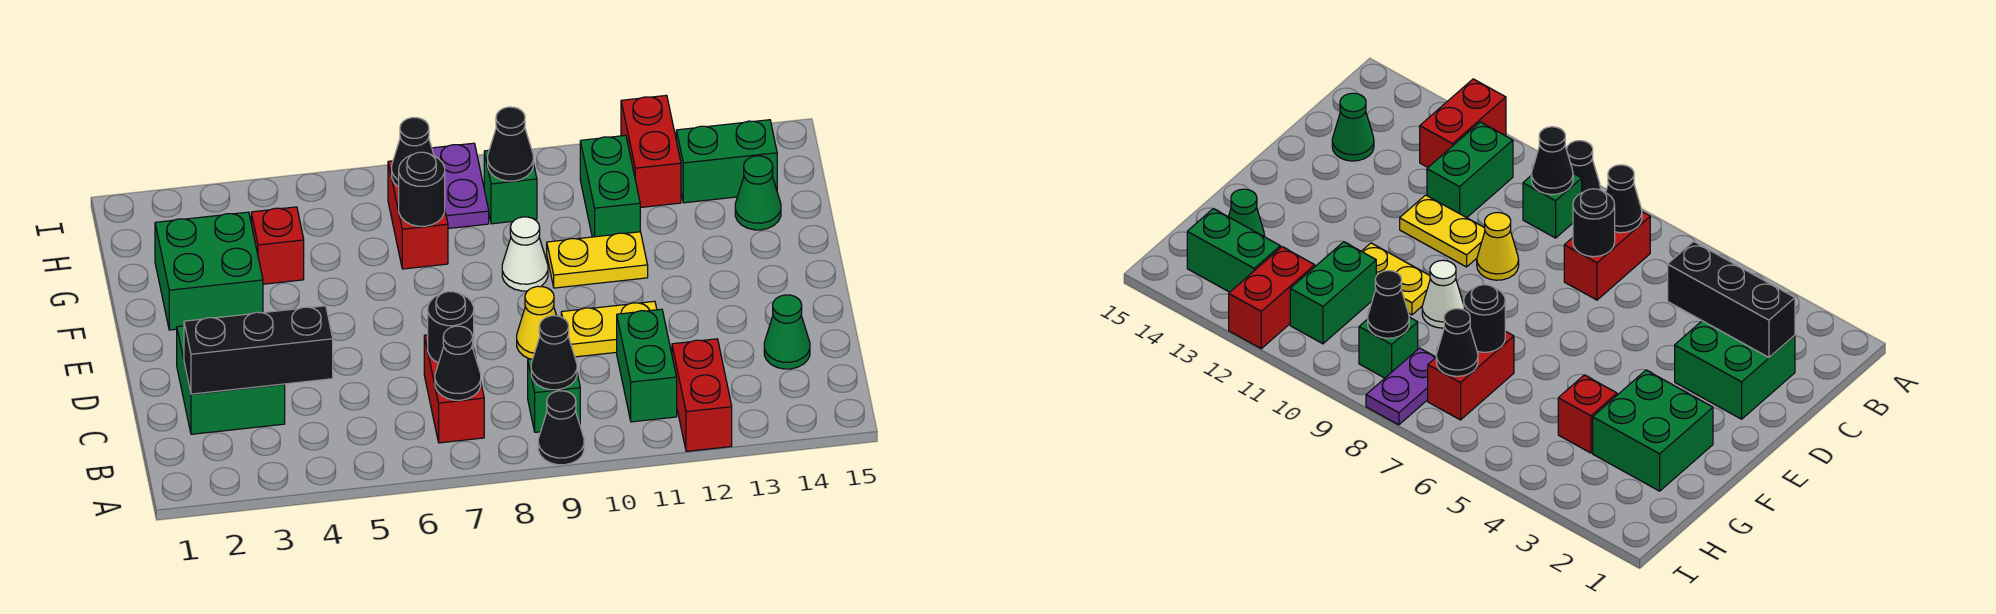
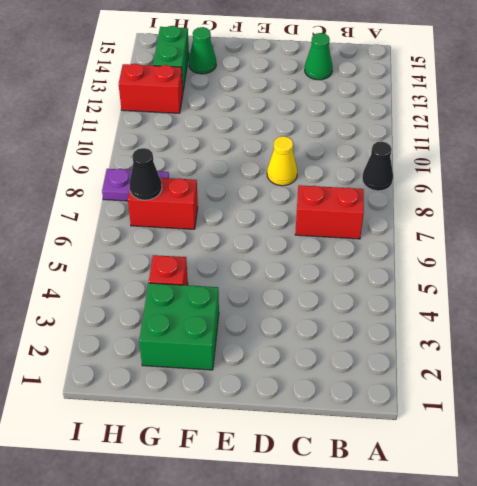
none -> red 1x2 brick [672,339,732,451]
none -> green 1x1 brick [528,359,580,432]
none -> green 1x2 brick [617,309,677,422]

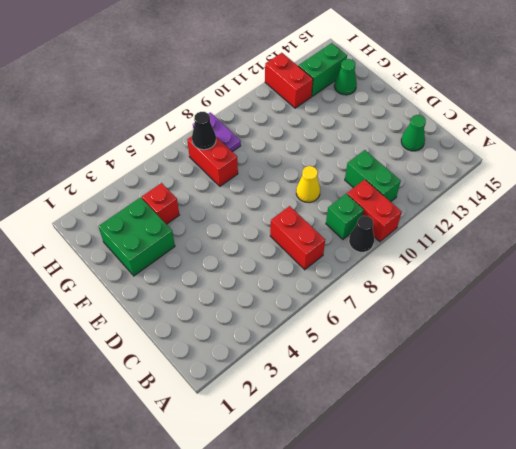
red 1x2 brick [347,180,402,242] -> red 1x2 brick moved to [672,339,732,451]
none -> green 2x2 brick [177,326,285,434]
none -> yellow 1x2 plate [561,301,657,357]
none -> white 1x1 cone [502,217,548,291]

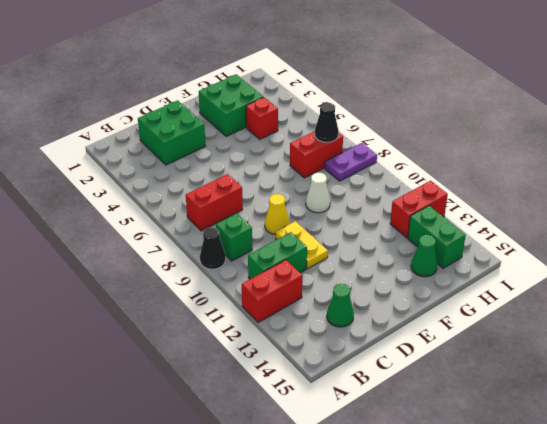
none -> yellow 1x2 plate [547,232,648,288]
none -> green 1x2 brick [580,135,640,237]
none -> green 1x1 brick [484,150,537,224]

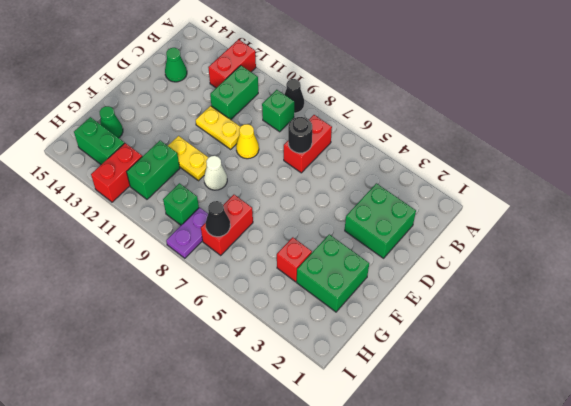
none -> black 1x1 cone [435,326,481,400]
none -> black 1x1 cone [531,316,577,390]
none -> black 1x3 brick [184,306,333,394]

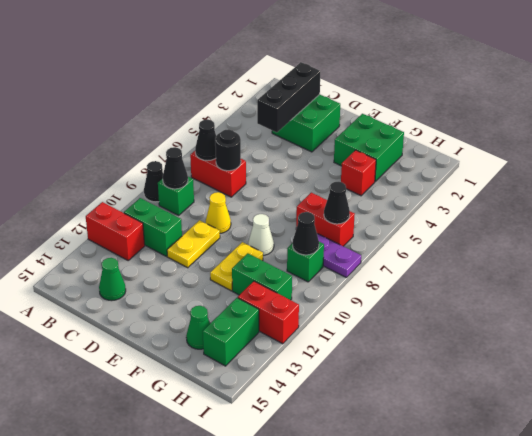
none -> black 1x1 round brick [399,152,445,226]

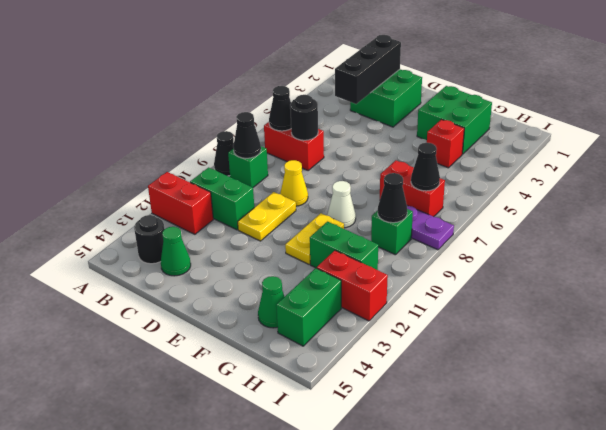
black 1x1 round brick [134,215,164,264] -> black 1x1 round brick moved to [399,152,445,226]

